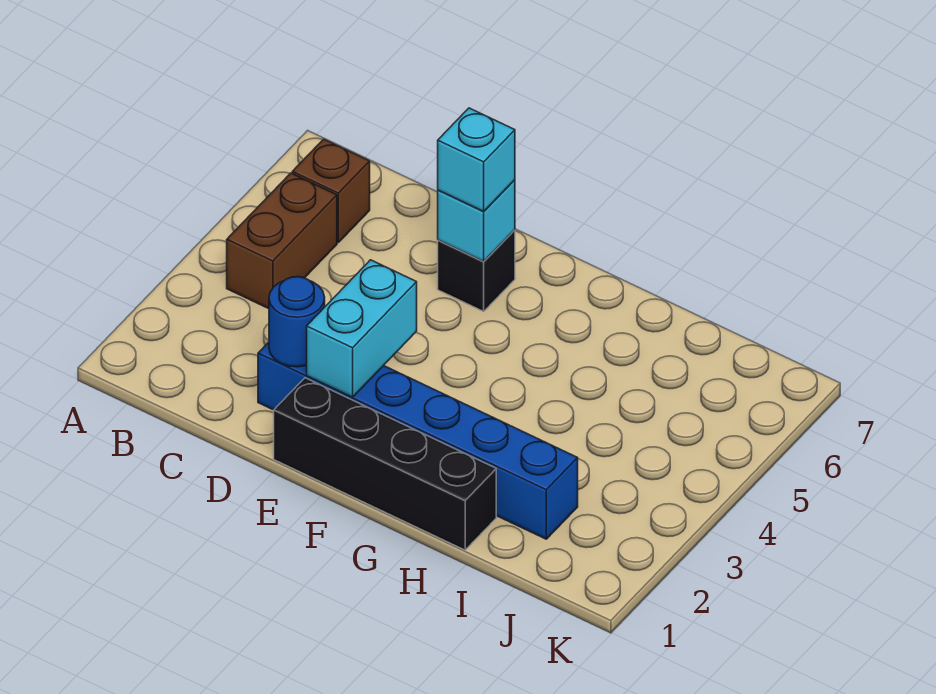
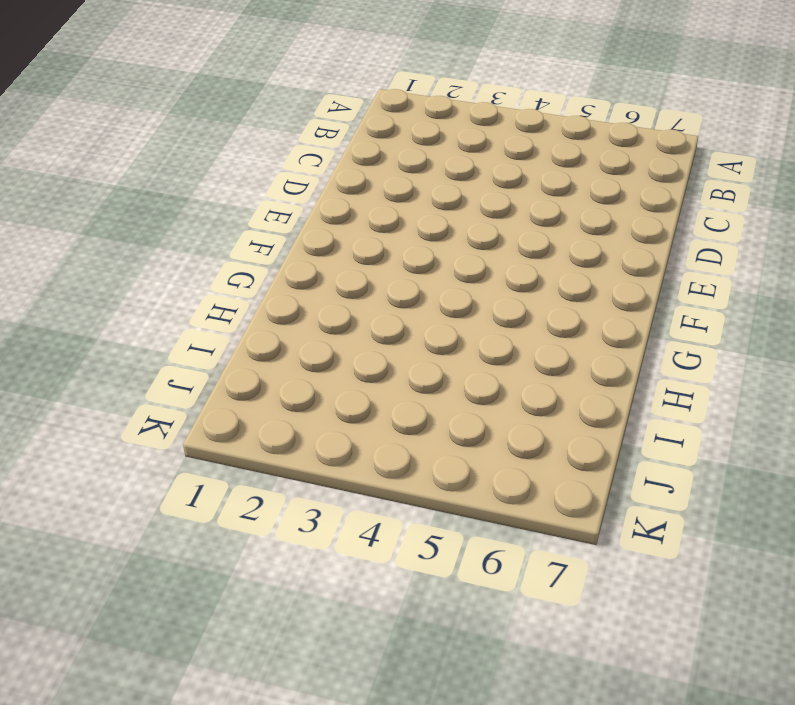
none -> brown 1x2 brick [227,173,337,309]
none -> brown 1x1 brick [292,139,370,242]

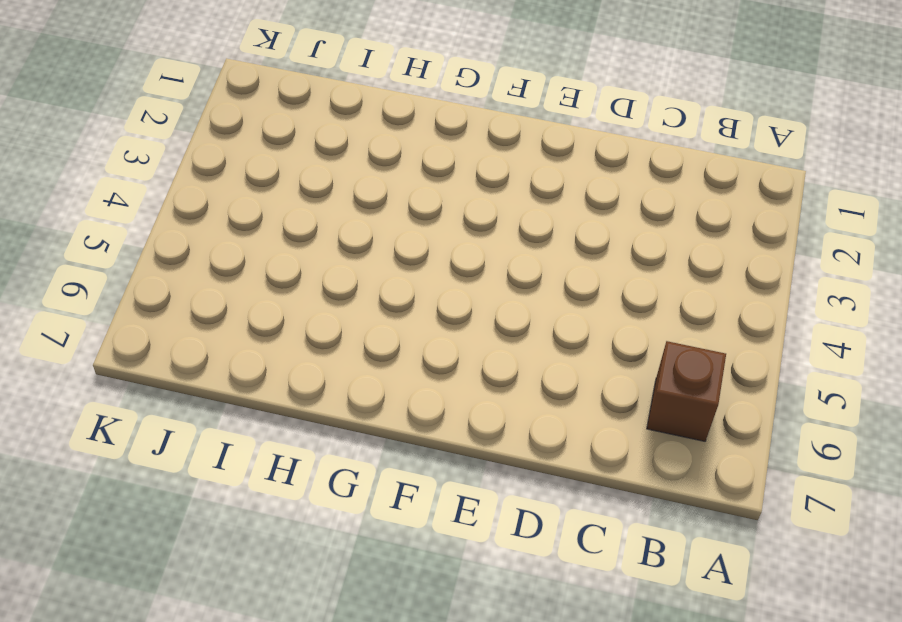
none -> brown 1x2 brick [227,173,337,309]
none -> blue 1x6 brick [258,342,578,539]

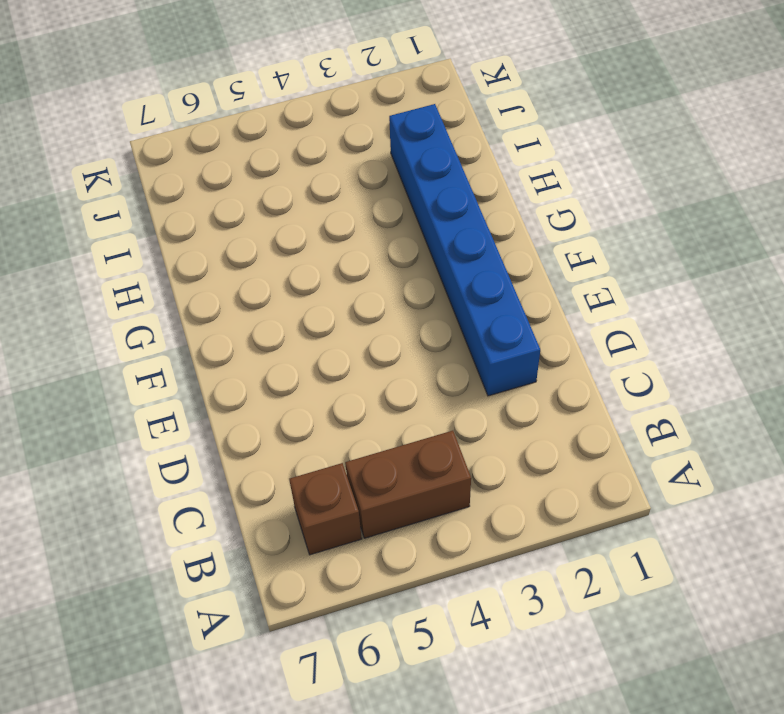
none -> black 1x4 brick [274,378,496,550]
none -> black 1x1 brick [438,230,515,311]

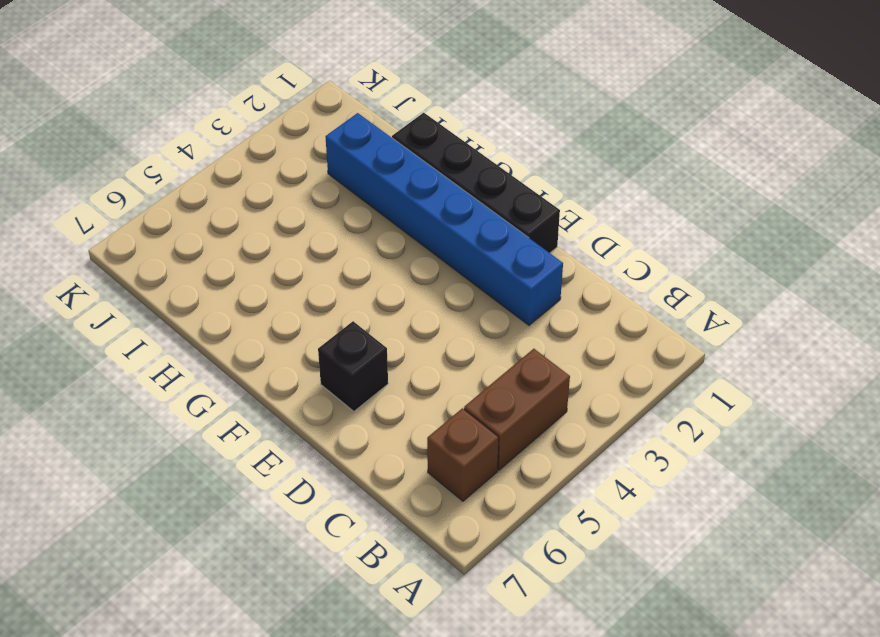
none -> blue 1x1 round brick [269,277,325,367]
none -> cyan 1x2 brick [307,260,417,397]

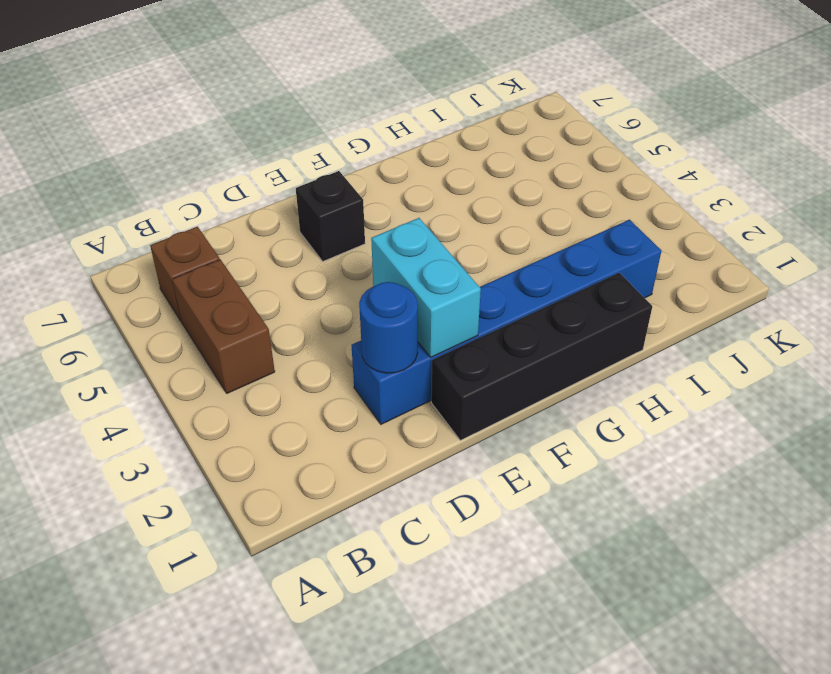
none -> cyan 1x1 brick [438,180,515,261]
none -> cyan 1x1 brick [438,108,515,211]

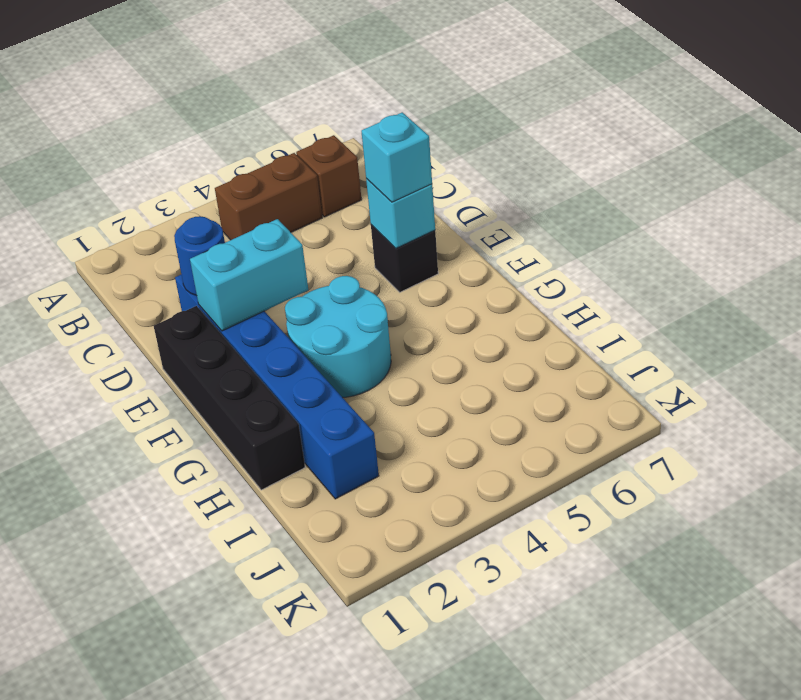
cyan 2x2 round brick [285,276,391,397] -> none

